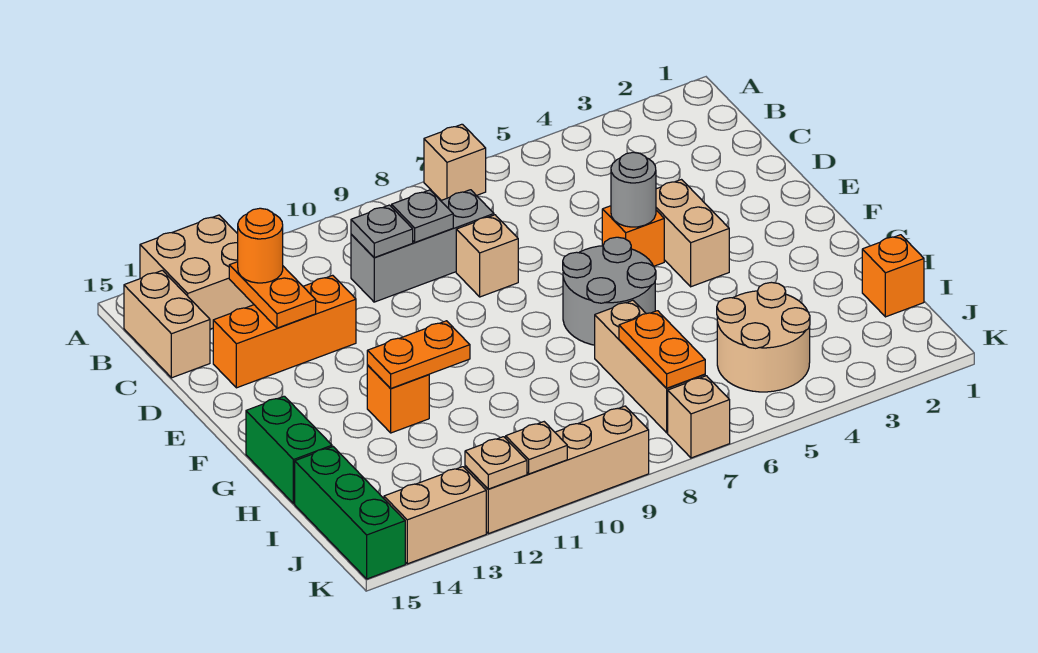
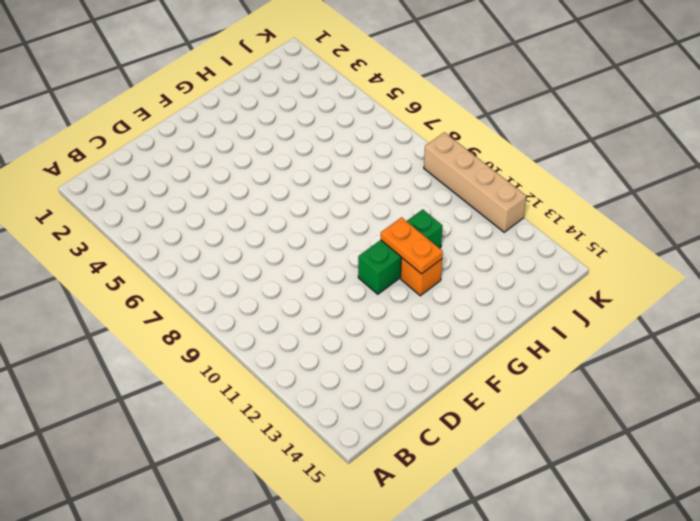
green 1x3 brick [358,209,443,294] -> green 1x3 brick moved to [295,447,405,579]
none -> tan 1x1 brick [424,124,486,200]
none -> tan 2x2 brick [140,215,254,329]
none -> tan 1x2 brick [124,270,210,378]

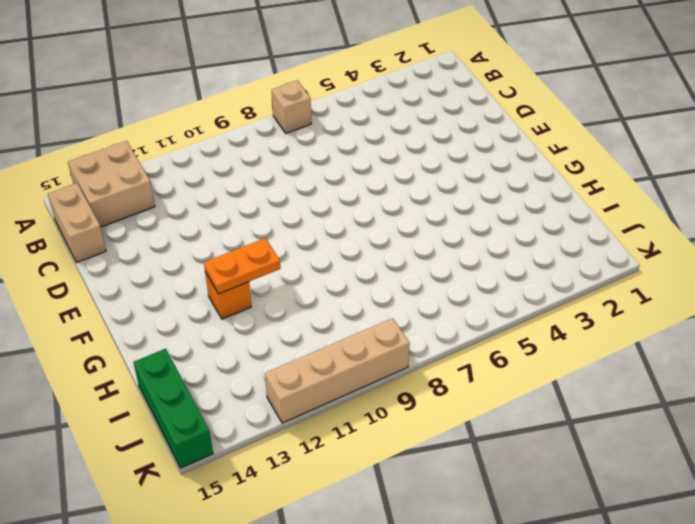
none -> grey 1x3 brick [351,190,494,302]
none -> tan 1x1 brick [456,215,518,297]
none -> orange 1x3 brick [213,275,356,388]

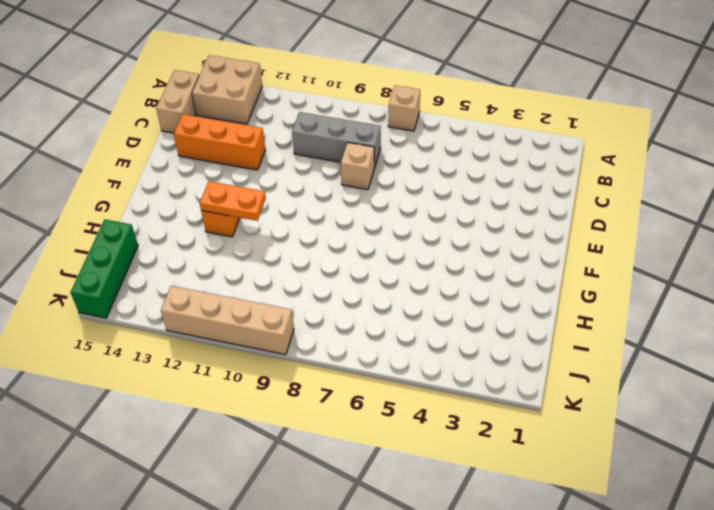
none -> tan 1x2 brick [656,180,729,287]
none -> orange 1x1 brick [602,206,664,266]
none -> grey 2x2 round brick [563,237,656,345]

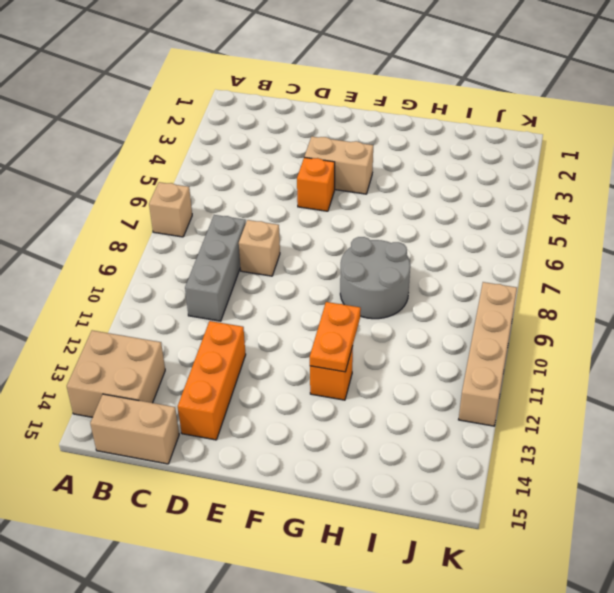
grey 2x2 round brick [340,237,410,319] -> grey 2x2 round brick moved to [563,237,656,345]
none -> green 1x2 brick [246,396,332,504]
none -> tan 1x3 brick [595,300,705,433]
none -> orange 1x1 brick [862,235,924,317]

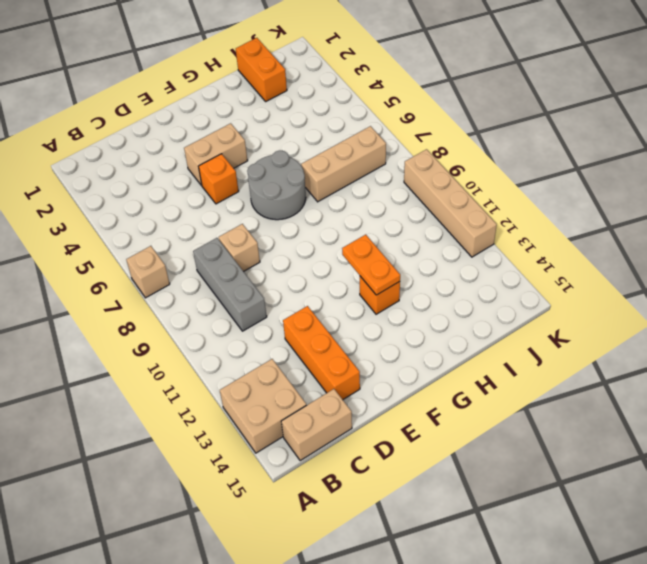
orange 1x2 brick [236,38,287,101] -> orange 1x1 brick [862,235,924,317]
none -> green 1x2 brick [246,396,332,504]
none -> tan 2x2 round brick [717,282,810,392]
none -> green 1x3 brick [295,447,405,579]

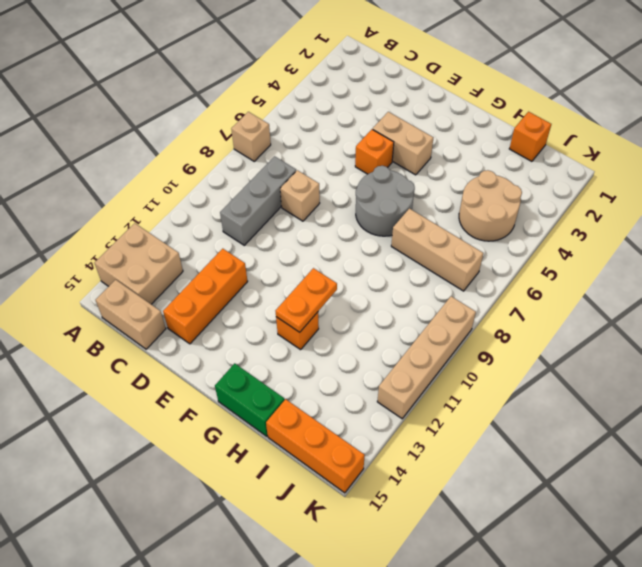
orange 1x3 brick [266,399,365,493] -> green 1x3 brick [295,447,405,579]
none -> tan 1x1 brick [668,376,730,458]
none -> tan 1x2 brick [384,467,486,564]
none -> grey 1x1 plate [392,190,453,242]

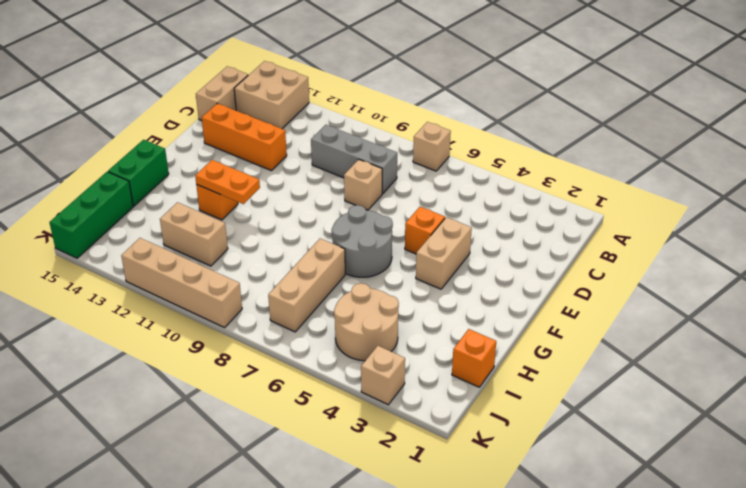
tan 1x2 brick [160,202,228,266] -> tan 1x2 brick moved to [384,467,486,564]
tan 1x1 brick [361,346,405,405] -> tan 1x1 brick moved to [668,376,730,458]
none -> grey 1x1 plate [392,190,453,242]
none -> grey 1x1 plate [351,205,413,258]
none -> orange 1x2 plate [229,262,316,328]

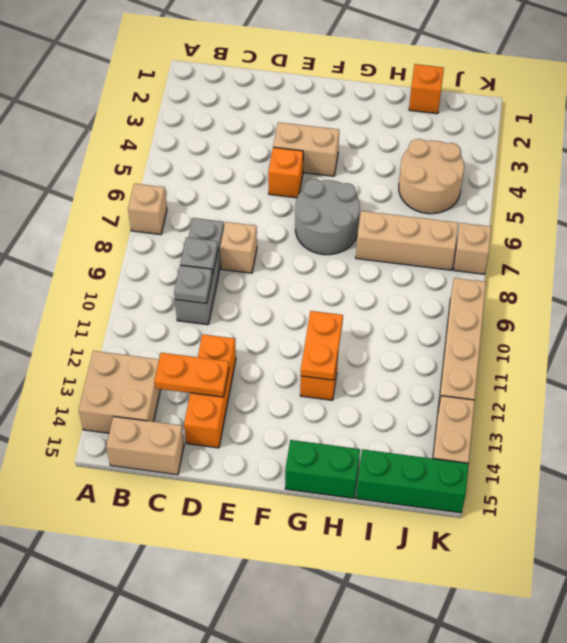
none -> grey 1x1 round brick [611,152,656,227]
none -> orange 1x2 plate [619,311,705,388]
none -> tan 1x1 plate [506,422,567,474]

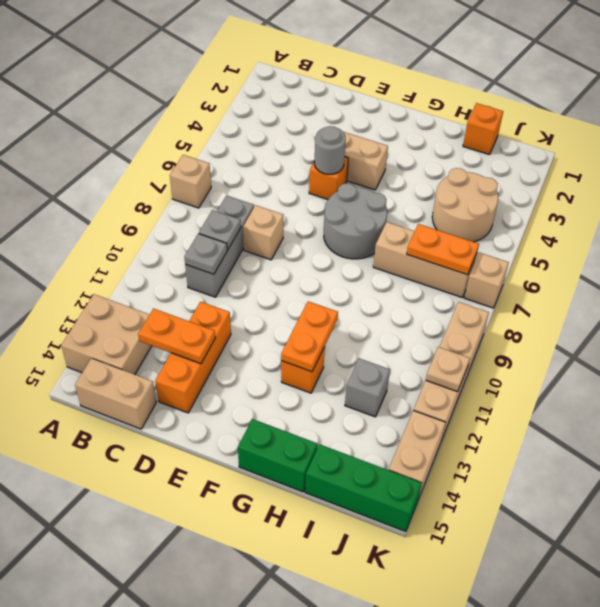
grey 1x1 brick [345,358,390,417] -> none
none -> tan 1x1 plate [465,437,527,489]
none -> orange 1x1 round brick [238,208,283,283]

